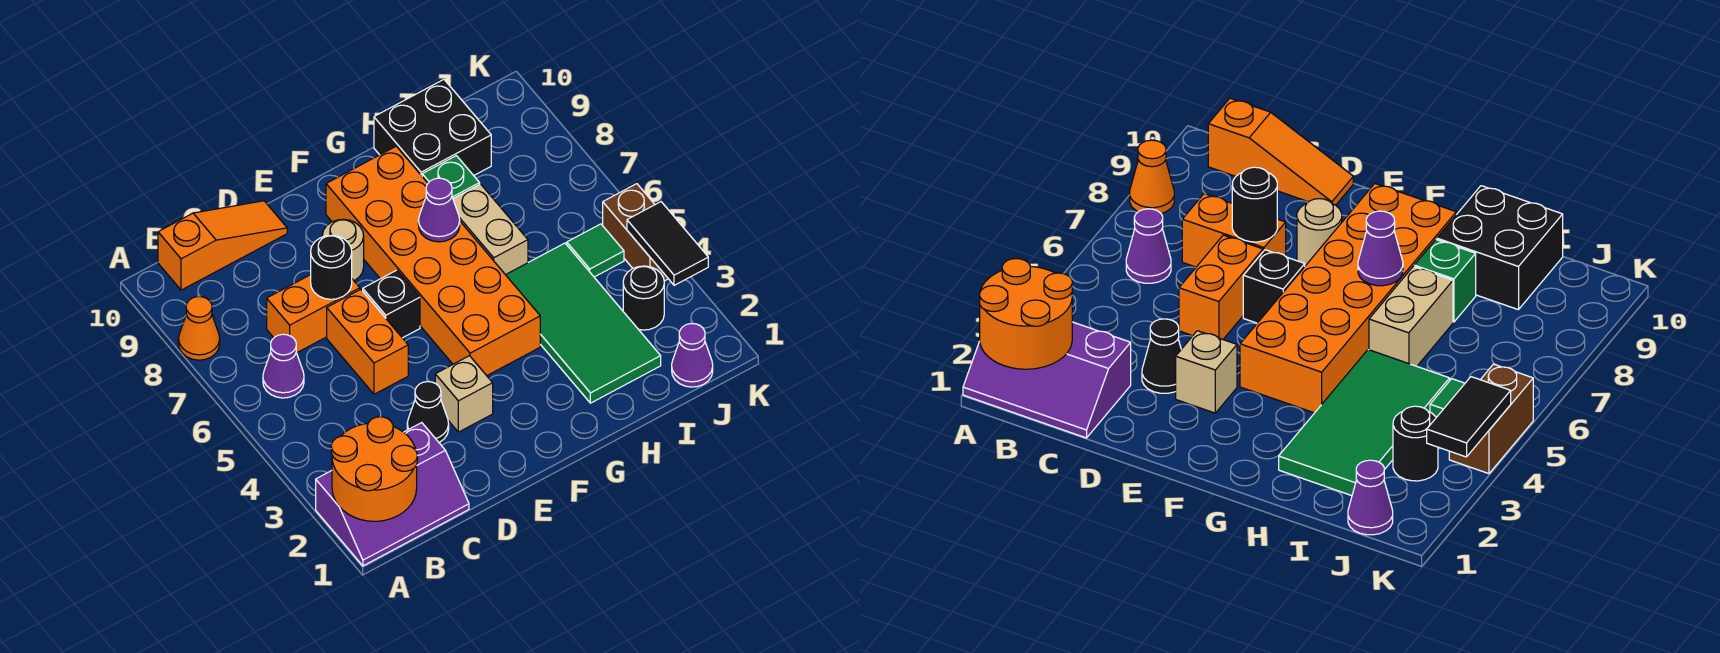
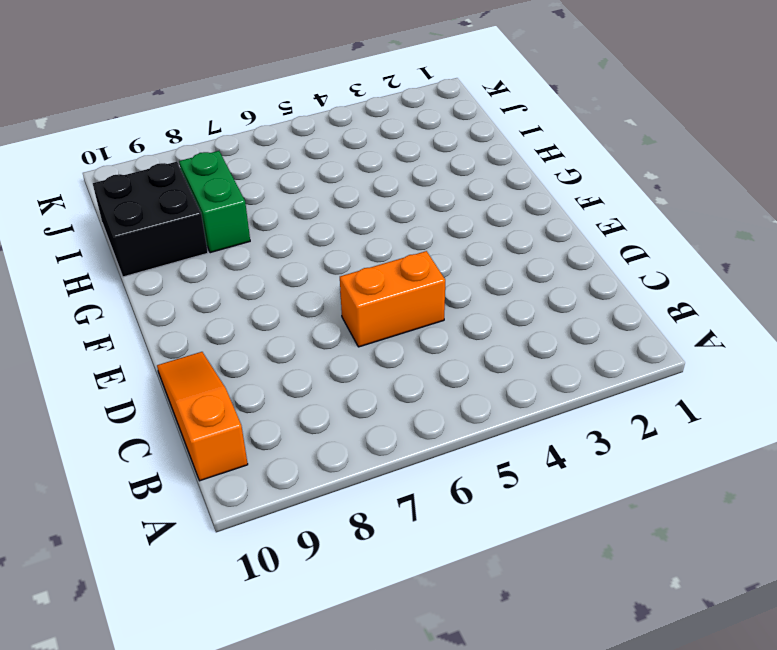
green 1x2 brick [179,151,250,253] -> green 1x1 brick [422,156,480,198]
none -> purple 2x3 slope [316,423,469,566]
none -> orange 1x1 cone [178,297,220,360]
none -> purple 1x1 cone [263,334,304,398]

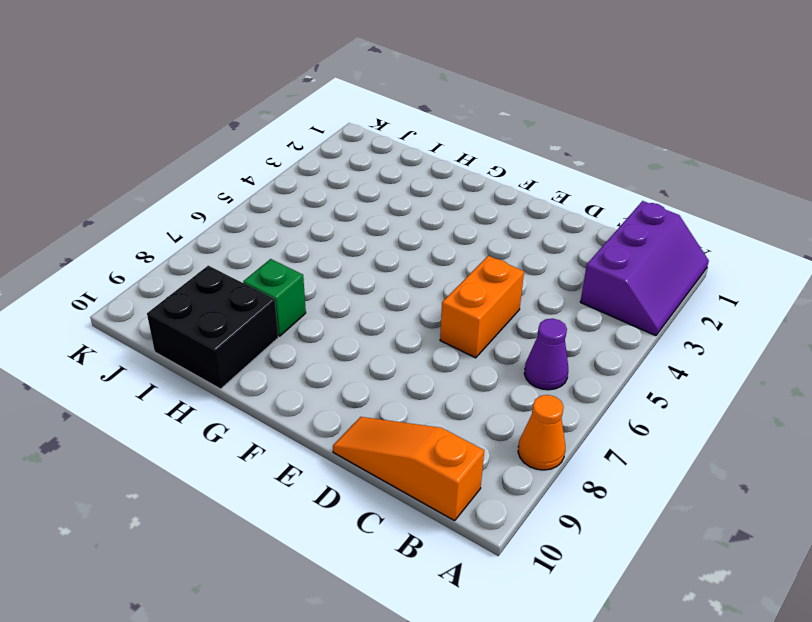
purple 2x3 slope [580,201,709,336] -> purple 2x3 slope turned to [316,423,469,566]
none -> orange 1x2 brick [267,275,360,353]
none -> black 1x1 cone [407,382,449,442]
none -> tan 1x1 brick [435,356,493,432]

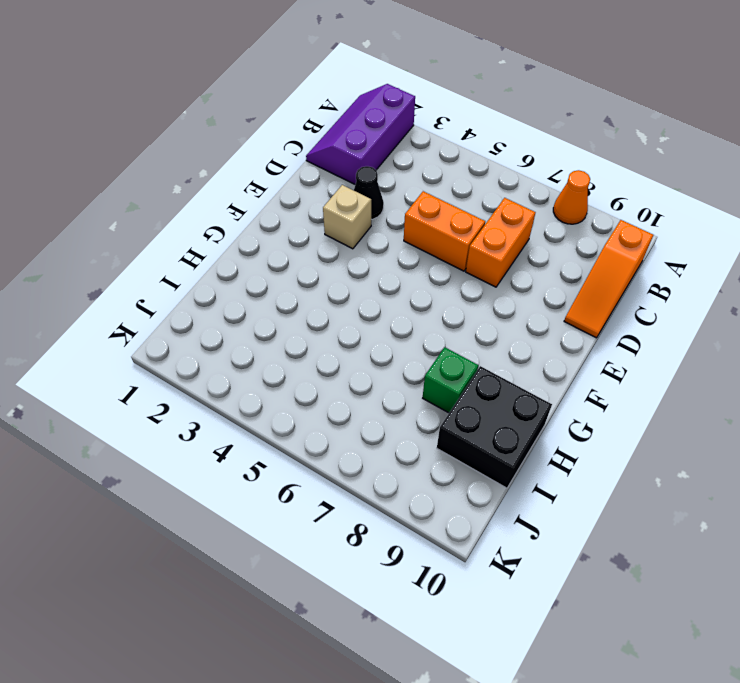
none -> purple 1x1 cone [263,334,304,398]
none -> black 1x1 brick [363,270,420,338]
none -> tan 1x1 round brick [322,219,364,281]

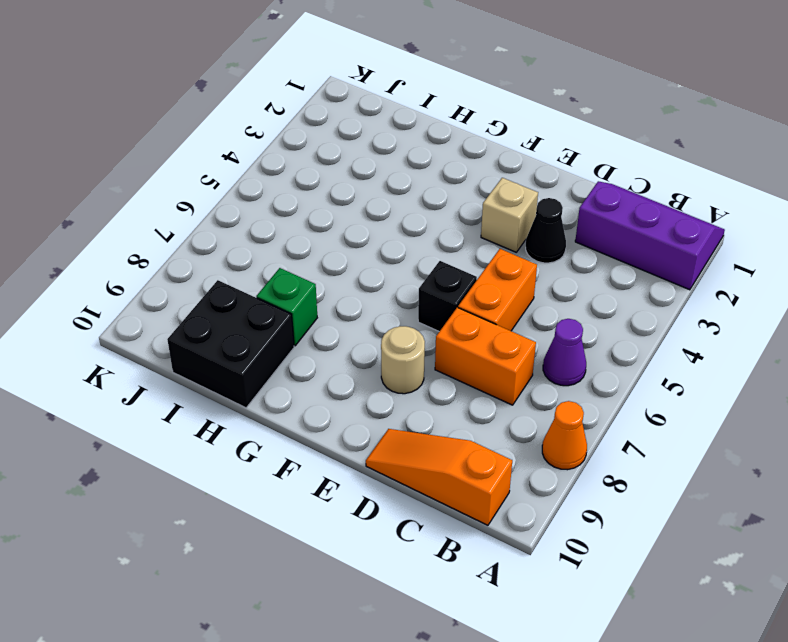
none -> orange 2x6 brick [326,146,540,376]
none -> green 2x4 tile [506,243,661,403]
none -> tan 1x2 brick [453,184,528,275]

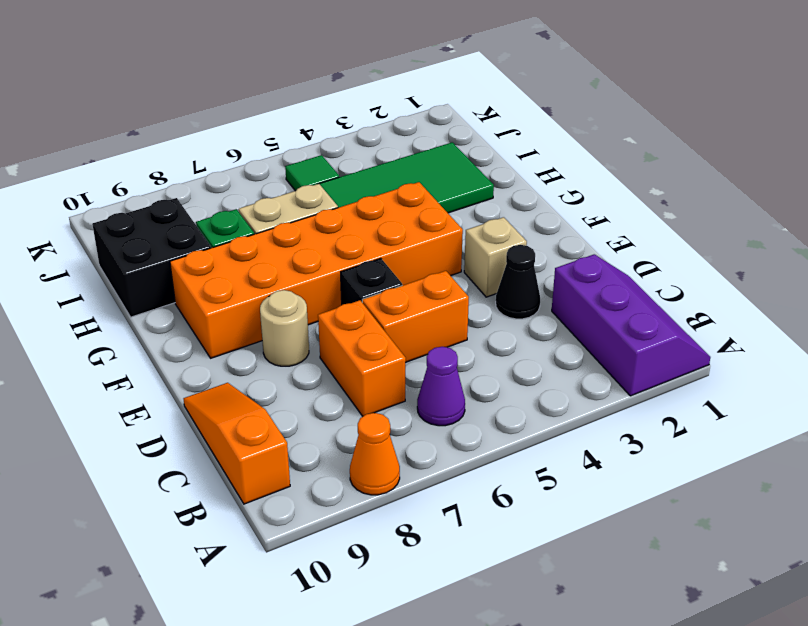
none -> purple 1x1 cone [672,324,713,387]
none -> black 1x1 round brick [623,266,664,330]
none -> brown 1x2 brick [603,184,668,281]

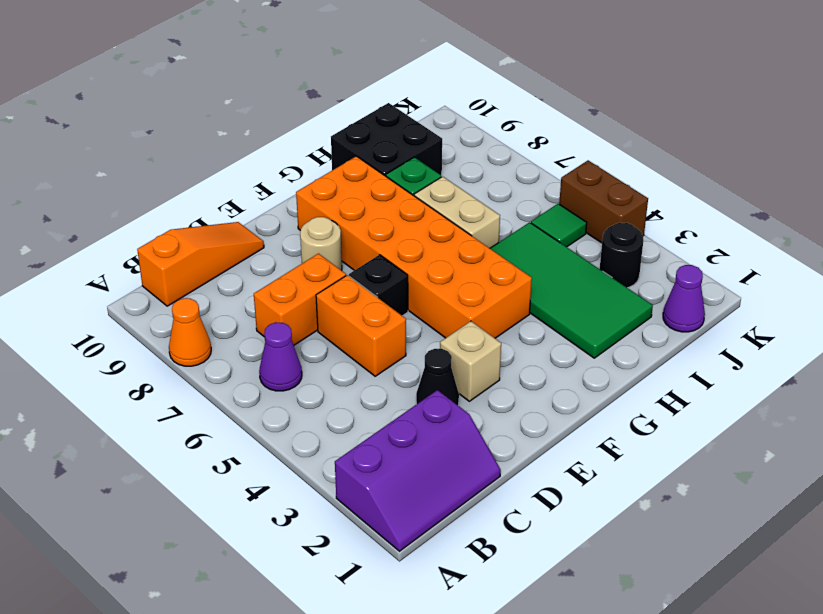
none -> orange 2x2 round brick [331,417,417,521]
none -> black 1x1 round brick [311,235,352,299]
none -> purple 1x1 cone [418,178,460,242]

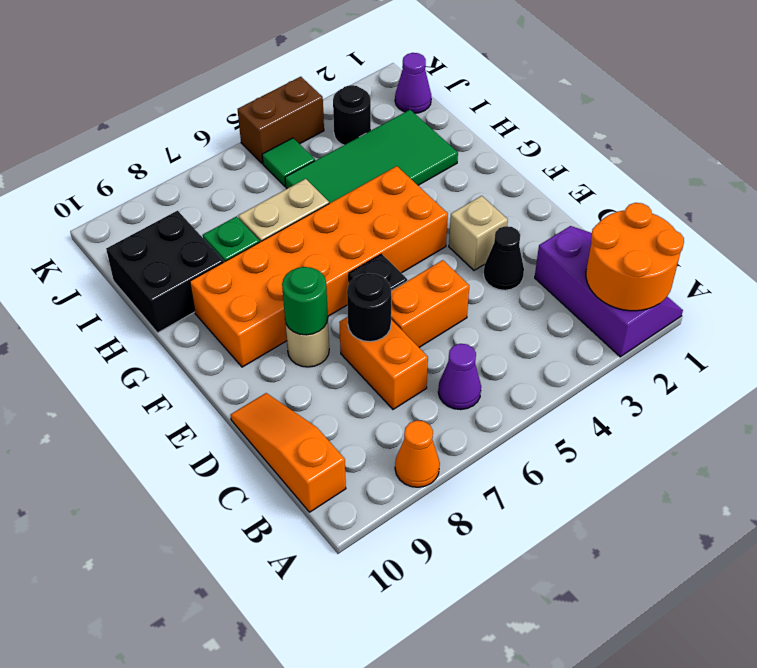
green 1x1 round brick [282,267,328,335] -> none
none -> purple 1x1 cone [418,178,460,242]
none -> black 1x2 tile [627,202,708,285]

